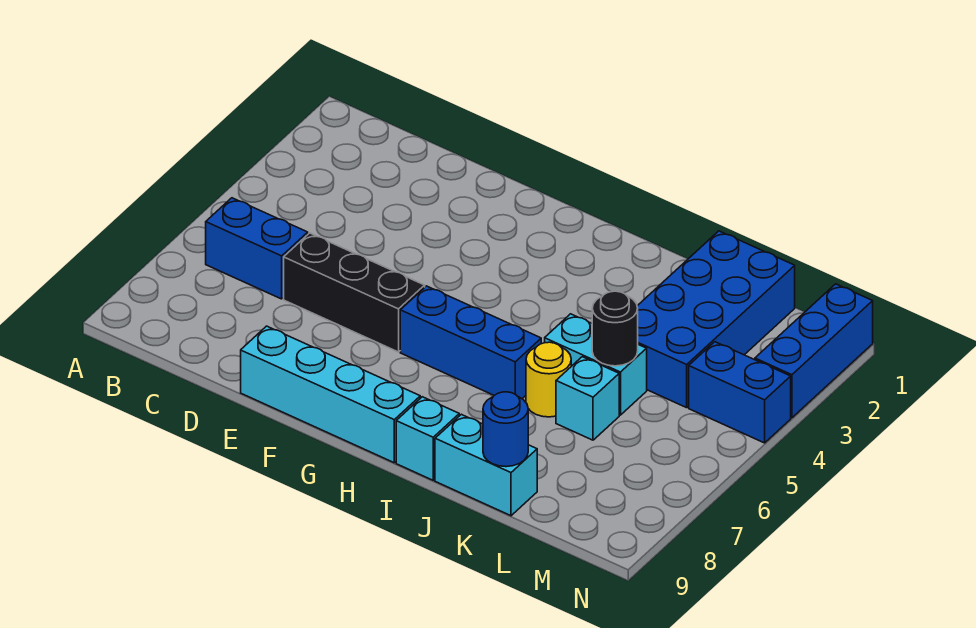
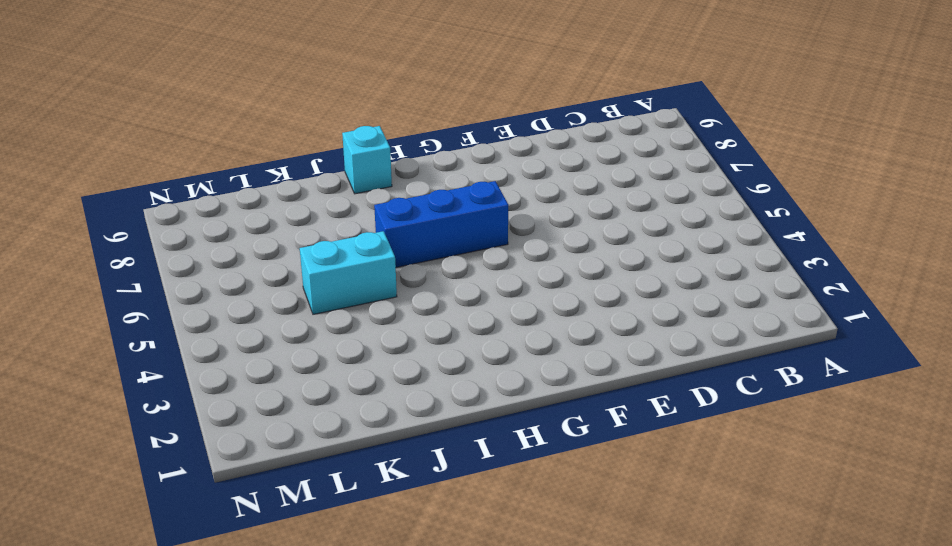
none -> blue 1x2 brick [206,198,308,299]
none -> black 1x3 brick [284,233,425,352]
none -> cyan 1x4 brick [241,326,420,463]

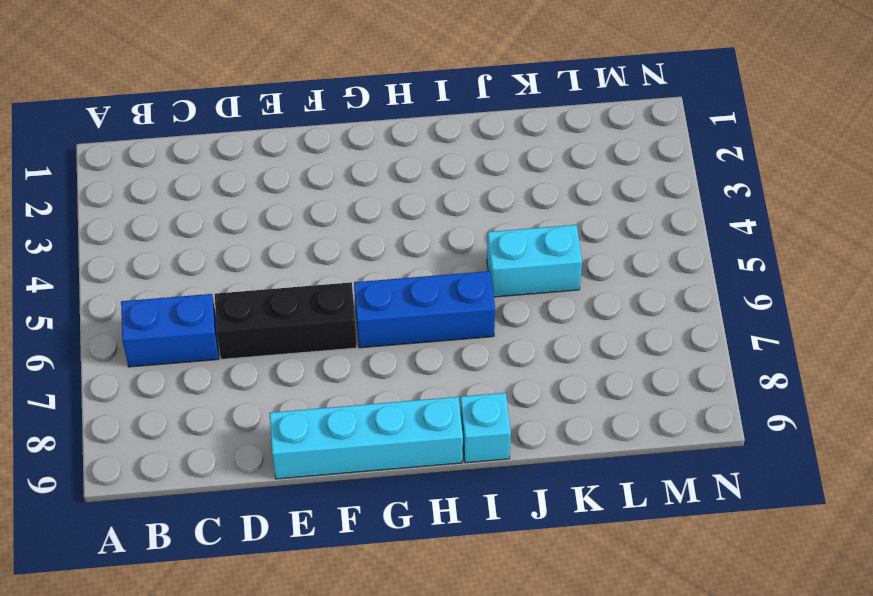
none -> yellow 1x1 round brick [526,342,571,417]
none -> cyan 1x2 brick [435,414,537,516]
none -> blue 2x4 brick [637,231,795,408]

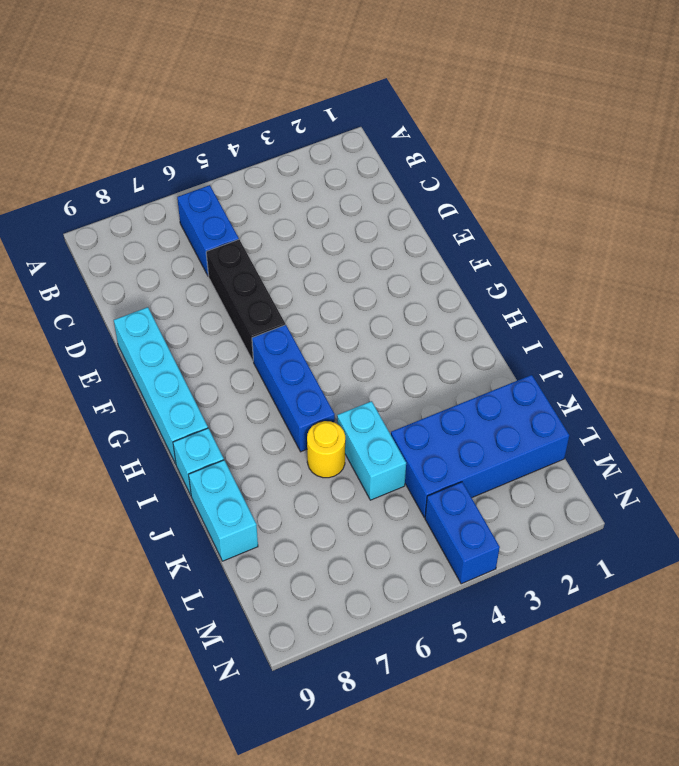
none -> cyan 1x1 brick [556,357,619,440]
none -> blue 1x3 brick [755,284,873,418]
none -> black 1x1 round brick [592,291,638,366]

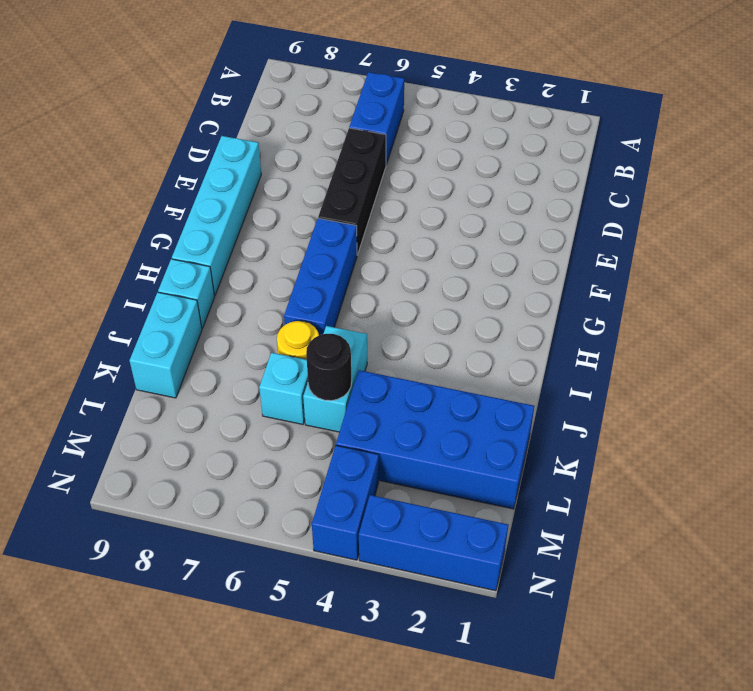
none -> blue 1x1 round brick [483,392,528,467]

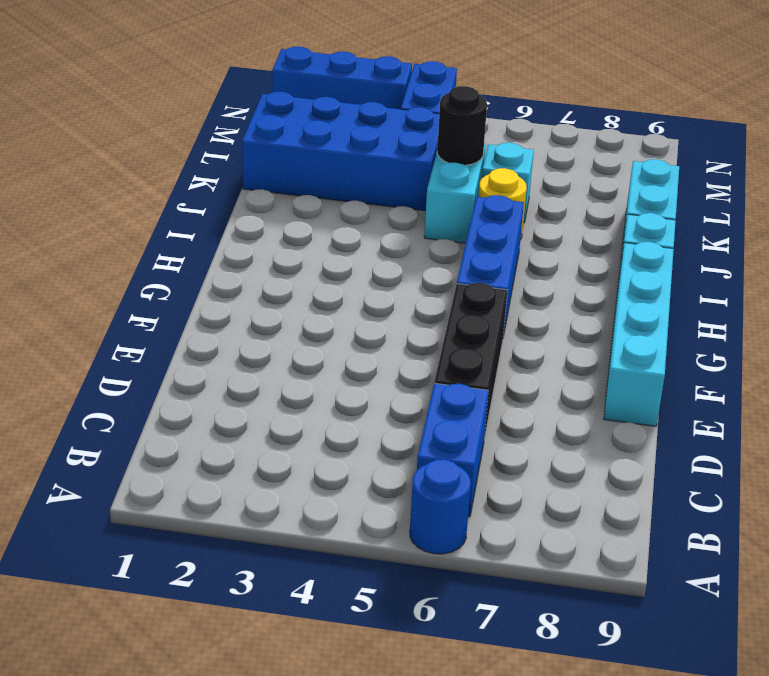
blue 1x1 round brick [410,459,471,554] -> blue 1x1 round brick moved to [483,392,528,467]

